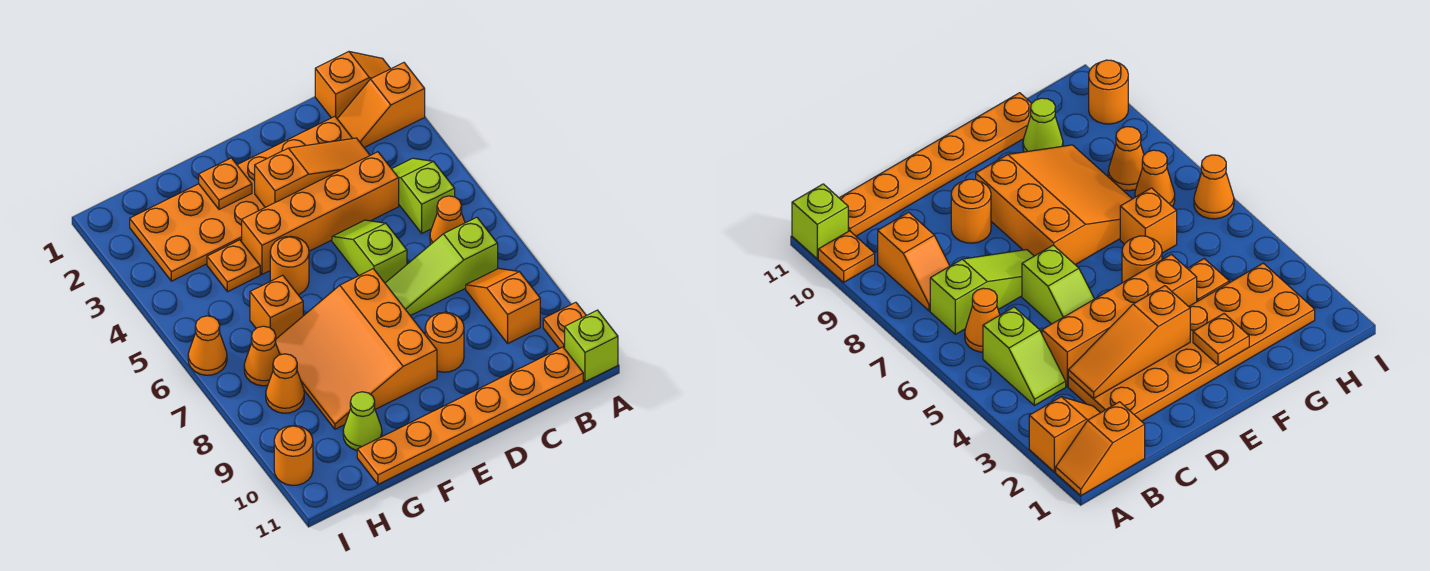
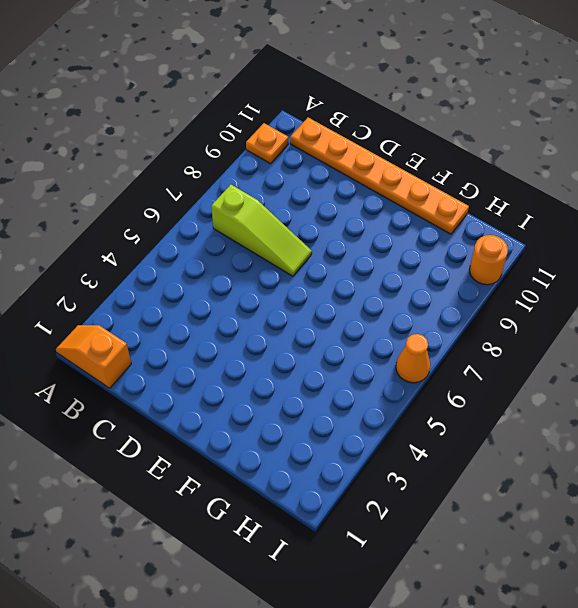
none -> orange 1x2 slope [338,63,425,147]
none -> lime 1x1 brick [565,310,618,382]
none -> lime 1x2 slope [392,158,455,233]

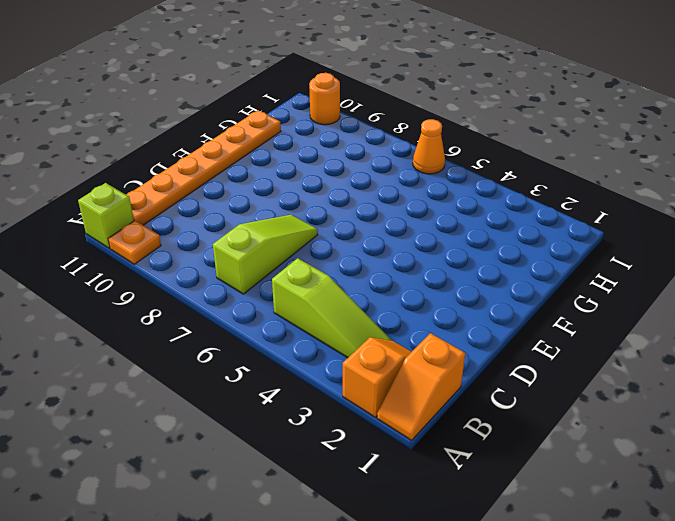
lime 1x3 slope [272,258,392,358] -> lime 1x2 slope [392,158,455,233]
none -> orange 1x1 cone [430,196,465,244]
none -> orange 1x2 slope [466,268,540,343]
none -> orange 2x6 plate [130,116,352,281]

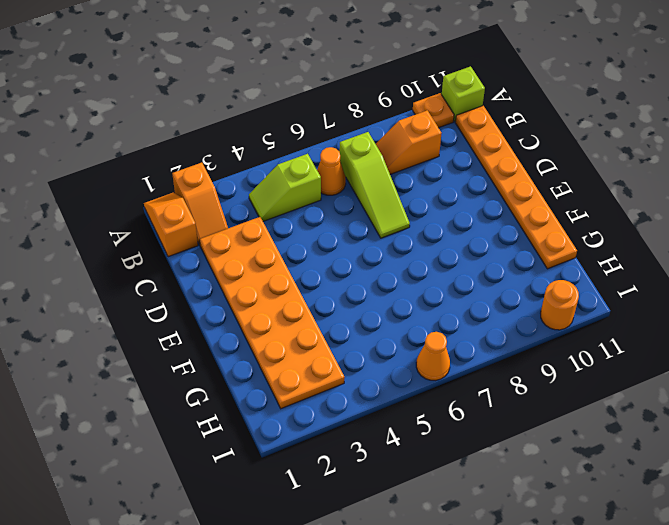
none -> orange 1x4 brick [242,152,399,274]
none -> lime 1x2 slope [332,220,407,283]
none -> orange 1x1 round brick [425,312,464,372]

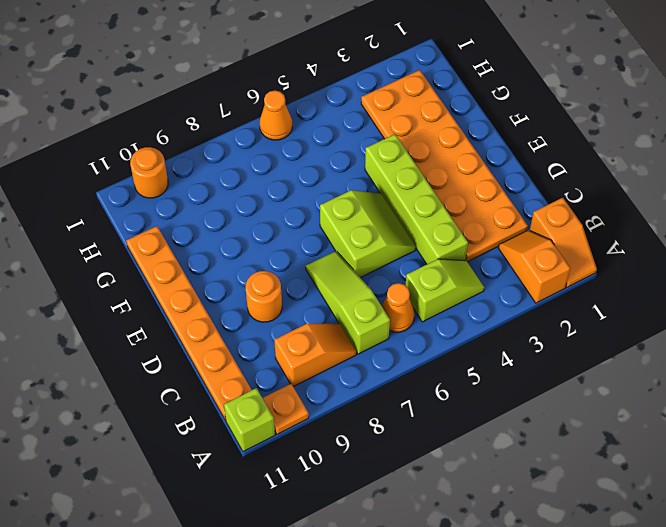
lime 1x4 brick [365,134,468,264] -> orange 1x4 brick [242,152,399,274]
lime 2x2 slope [320,190,416,278] -> lime 1x2 slope [332,220,407,283]
none -> orange 3x3 slope [276,269,437,429]
none -> orange 1x1 round brick [270,236,309,295]
none -> orange 1x1 plate [207,240,260,292]

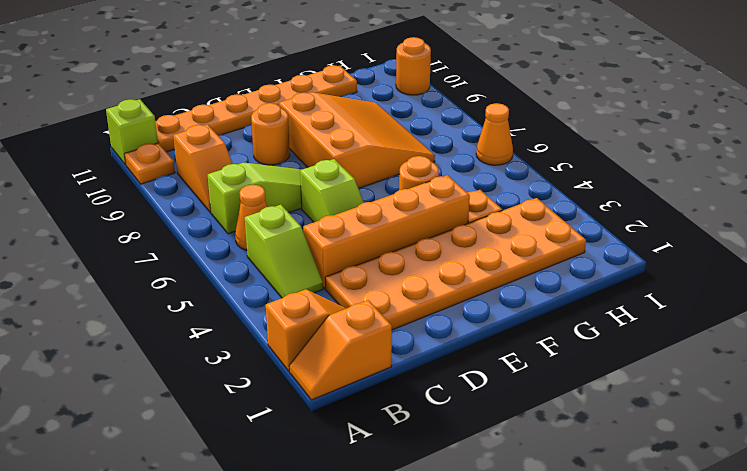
none -> orange 1x1 brick [250,275,303,339]
none -> lime 1x1 cone [343,392,382,450]
none -> orange 1x1 cone [244,326,280,386]

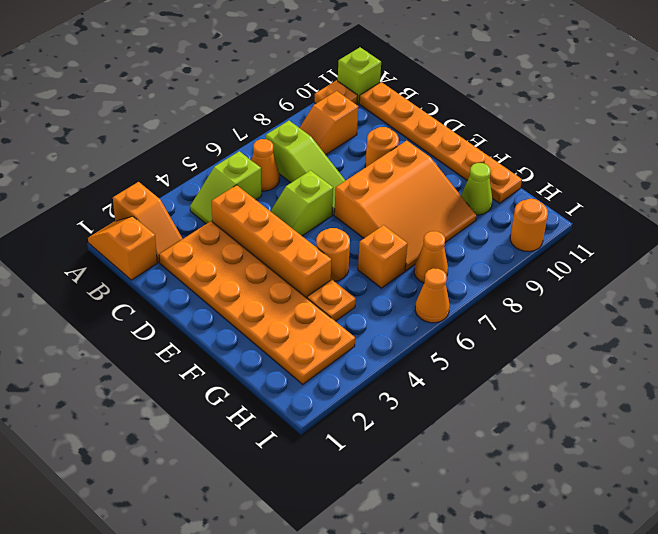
none -> orange 1x1 cone [266,354,304,413]
none -> orange 1x3 slope [255,138,370,207]
none -> orange 1x1 plate [199,158,252,210]

